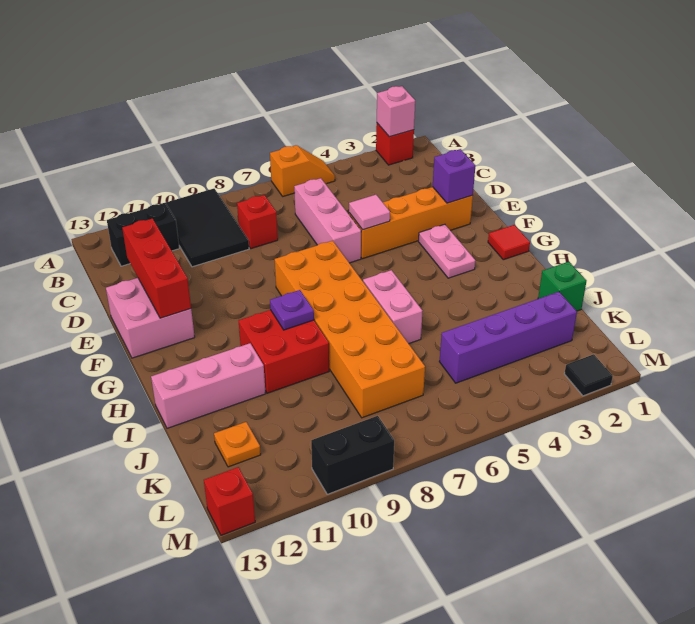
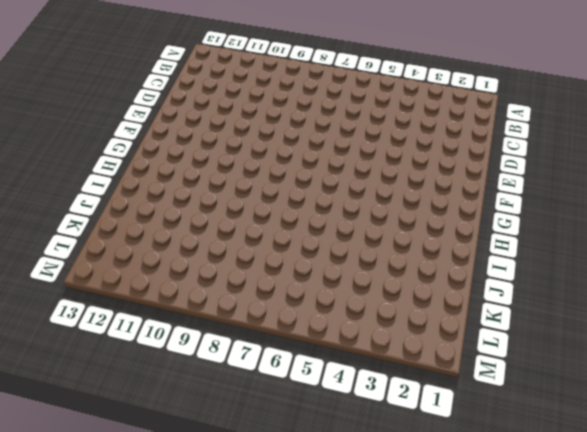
none -> red 1x1 brick [376,123,414,165]
none -> orange 1x2 slope [270,145,335,196]
none -> black 2x3 tile [159,189,249,267]

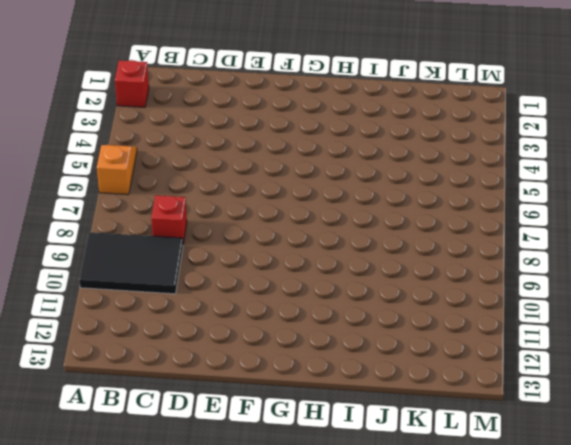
none -> black 1x2 brick [107,203,179,266]
none -> pink 1x3 brick [294,178,361,263]
none -> orange 1x4 brick [349,187,473,259]

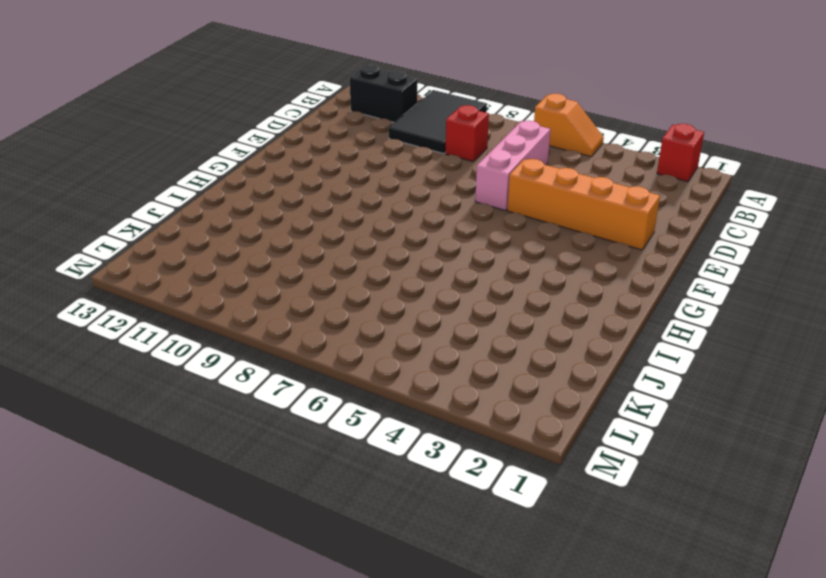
none -> pink 2x2 brick [106,278,195,358]
none -> pink 1x2 plate [419,224,475,278]
none -> orange 2x6 brick [275,241,425,418]

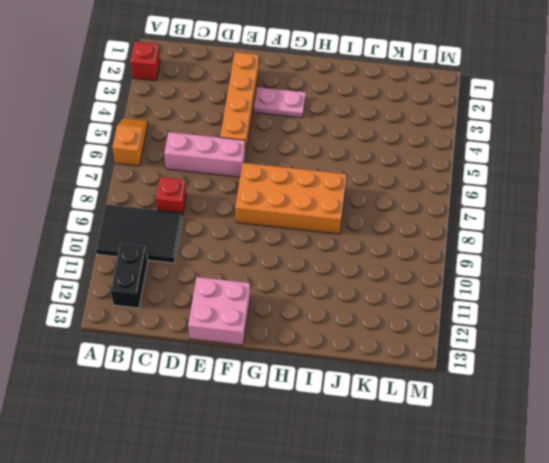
orange 2x4 brick [235,163,346,234] -> orange 2x6 brick [275,241,425,418]
none -> red 1x1 tile [488,225,530,260]
none -> pink 1x2 brick [363,270,422,344]
none -> red 2x2 brick [239,310,329,393]

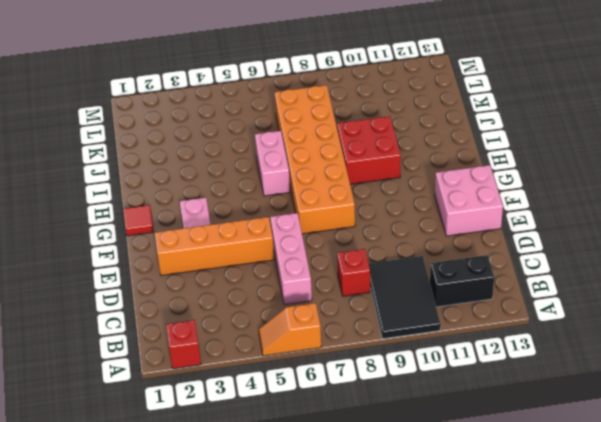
none -> pink 1x3 brick [151,343,266,428]
none -> green 1x1 brick [538,262,586,311]
none -> purple 1x4 brick [439,292,577,383]

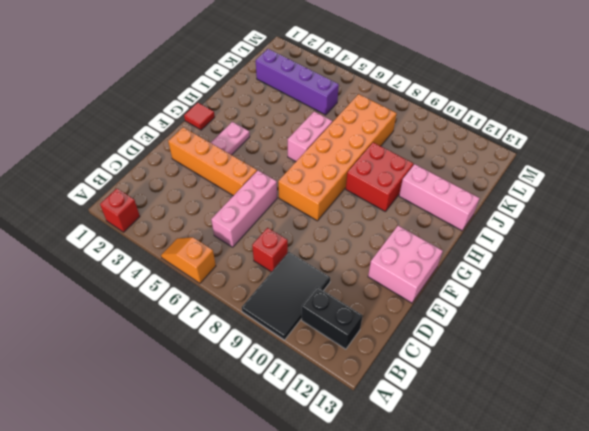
none -> green 1x1 brick [538,262,586,311]
none -> orange 1x1 plate [214,422,261,467]
none -> black 1x1 tile [564,354,613,396]

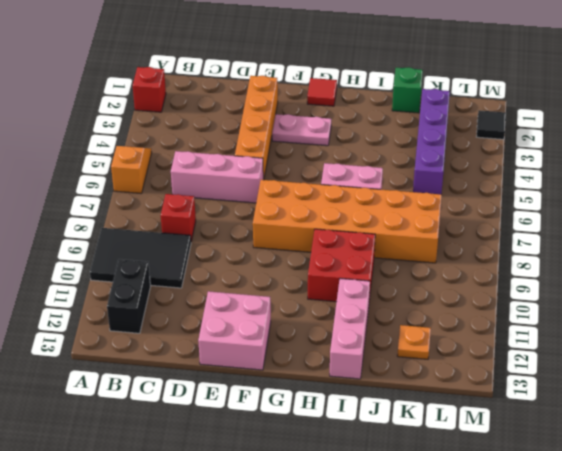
none -> black 1x2 brick [311,416,394,494]
none -> red 1x1 brick [204,467,255,535]
none -> pink 1x1 brick [377,86,415,137]

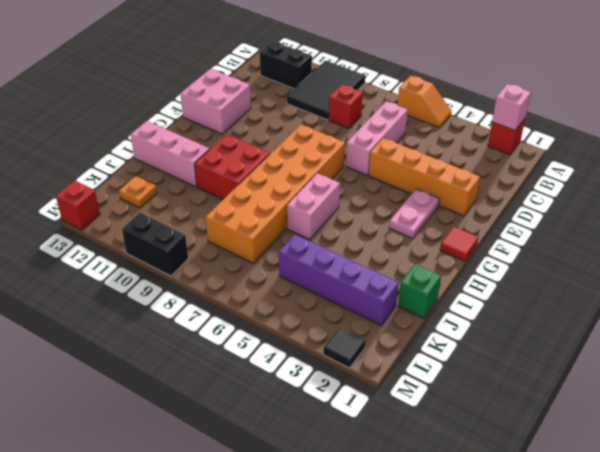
none -> red 1x3 brick [122,219,191,318]
none -> purple 1x1 brick [433,149,475,203]
none -> pink 1x1 tile [349,195,390,230]

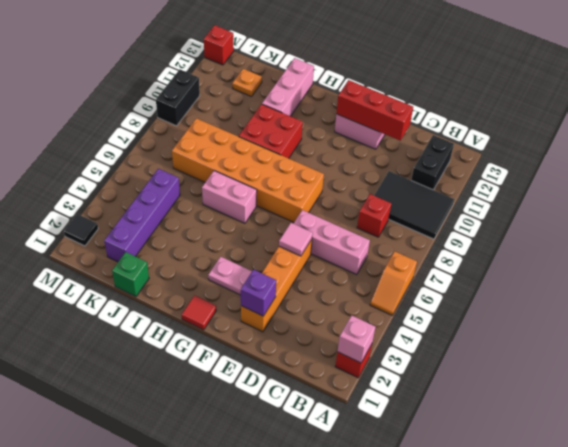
none -> purple 1x1 plate [270,290,314,330]

